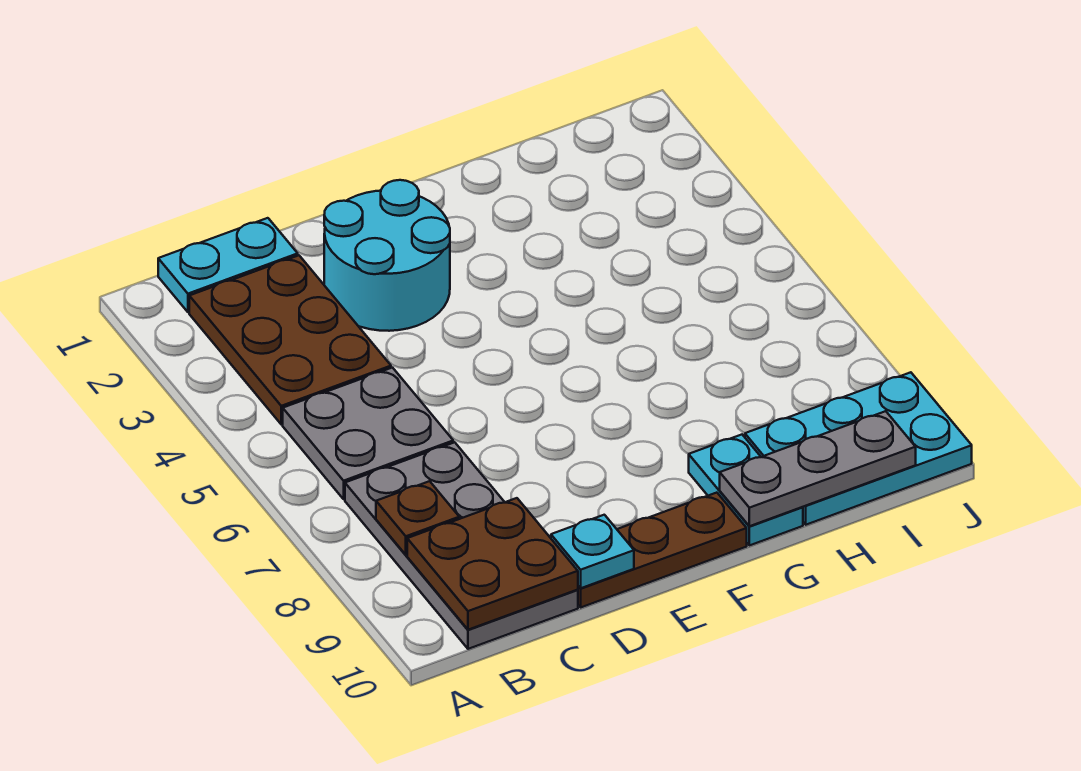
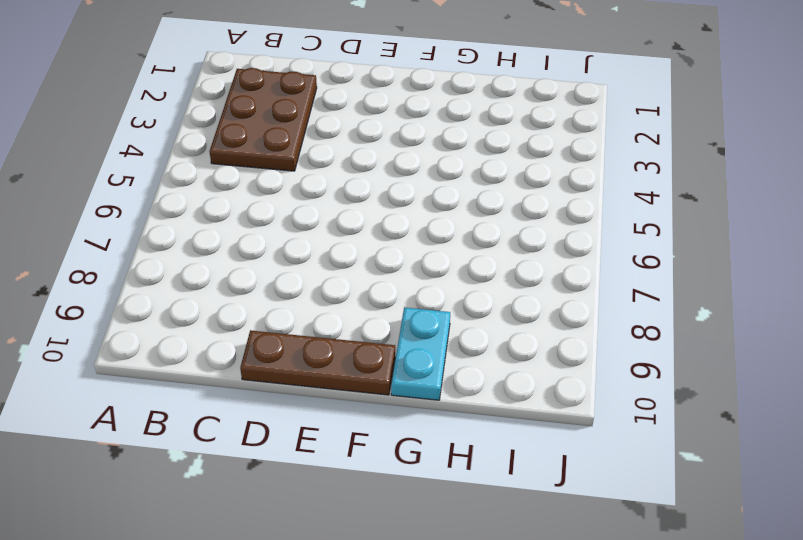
none -> cyan 1x2 plate [158,218,298,312]
none -> grey 2x2 plate [283,368,453,499]
none -> grey 2x4 plate [345,442,578,649]

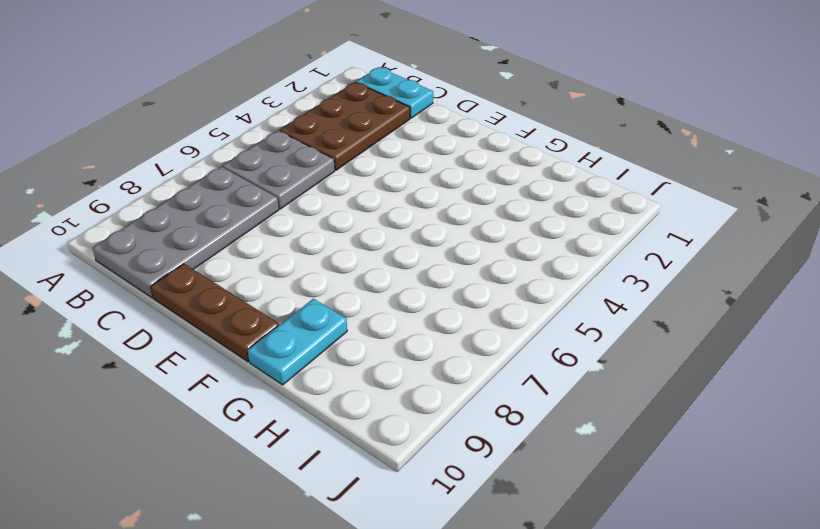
none -> cyan 2x2 round brick [324,180,450,331]
none -> cyan 2x3 plate [745,372,972,525]
none -> brown 1x1 plate [376,481,459,555]

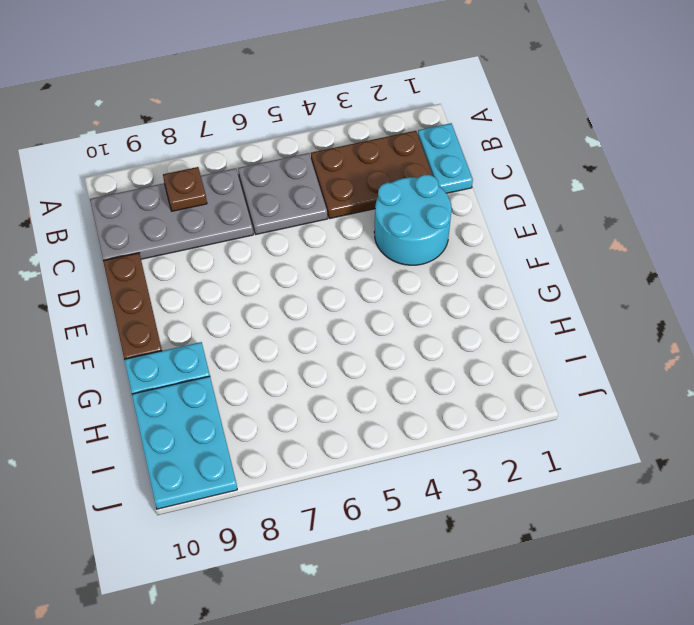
none -> brown 2x2 plate [407,498,578,630]
none -> cyan 1x1 plate [551,515,634,588]
none -> grey 1x3 plate [720,411,916,526]

